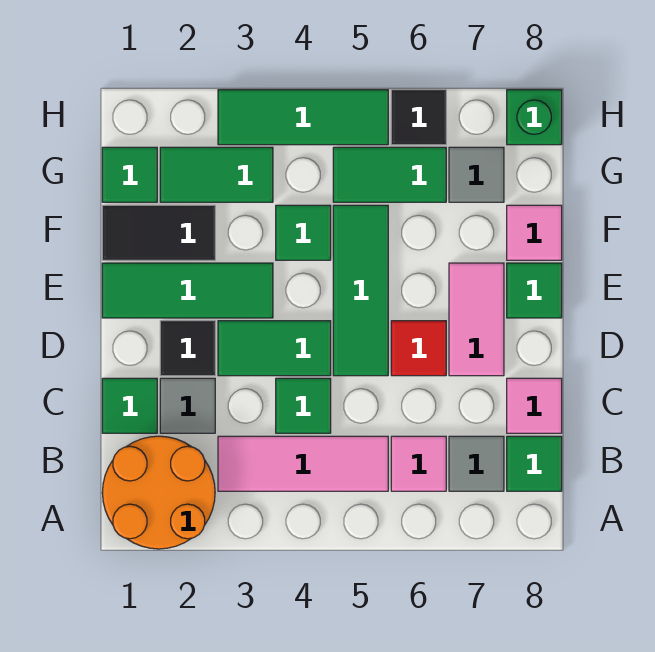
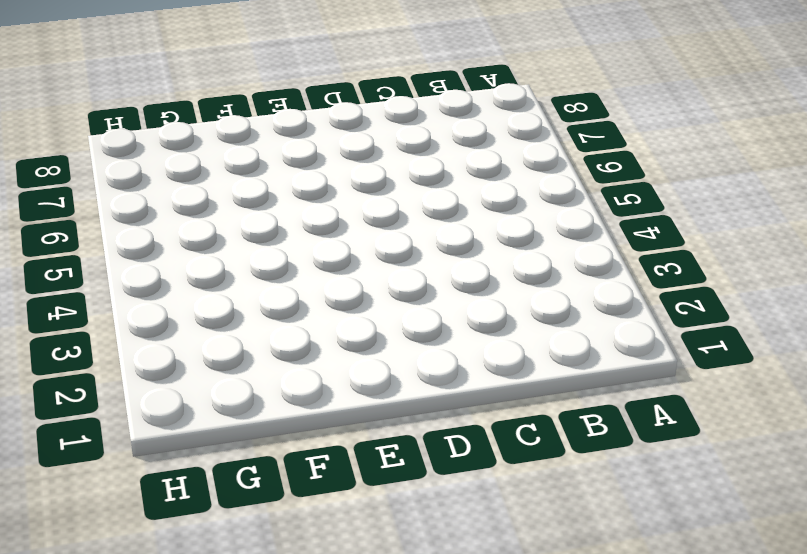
none -> orange 2x2 round brick [102,436,215,549]
none -> pink 1x3 tile [218,436,388,491]
none -> pink 1x1 tile [391,436,446,491]

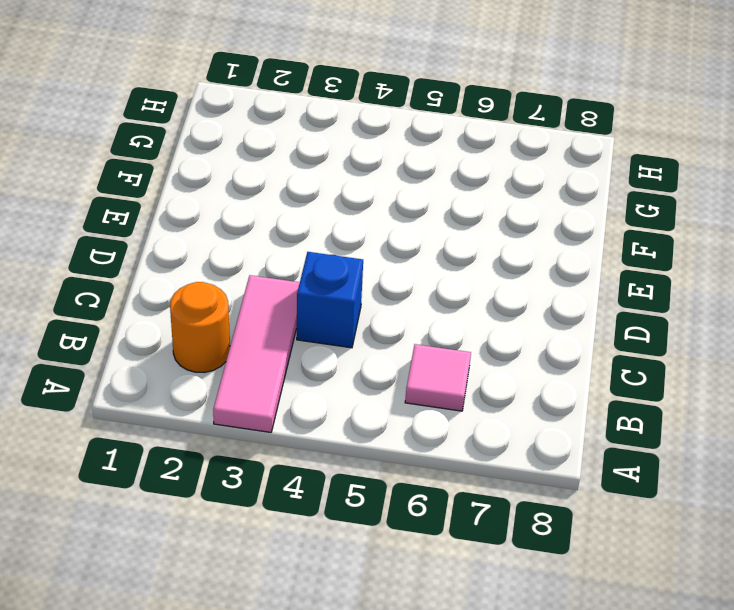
pink 1x3 tile [213,275,300,432] -> pink 1x3 tile turned to [218,436,388,491]
orange 1x1 round brick [170,282,230,373] -> orange 2x2 round brick [102,436,215,549]
blue 1x1 brick [297,252,363,348] -> green 1x1 tile [276,378,331,433]
none -> grey 1x1 tile [449,436,504,491]
none -> green 1x1 tile [507,436,562,491]
none -> green 1x1 tile [102,378,157,433]

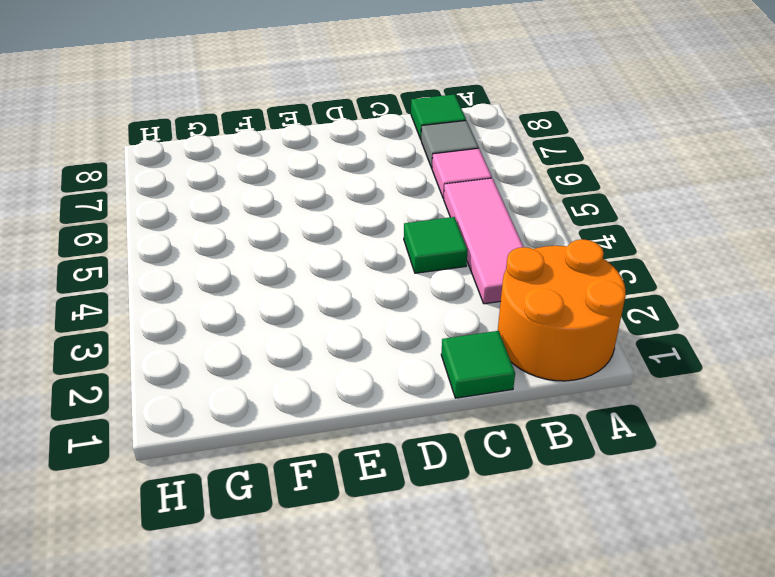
none -> grey 1x1 tile [160,378,215,433]
none -> pink 1x1 tile [507,378,562,433]
none -> black 1x1 tile [160,321,215,376]

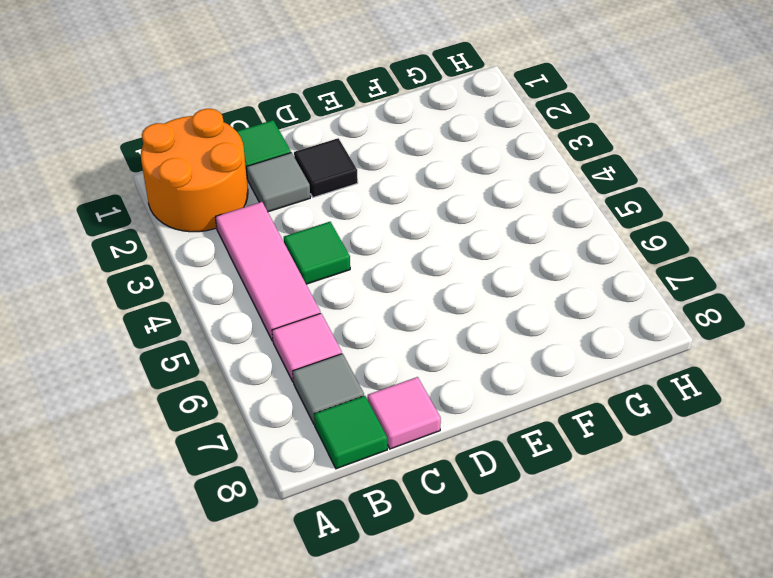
none -> green 1x2 tile [218,321,331,376]
none -> green 1x3 tile [333,205,388,376]
none -> red 1x1 tile [391,321,446,376]

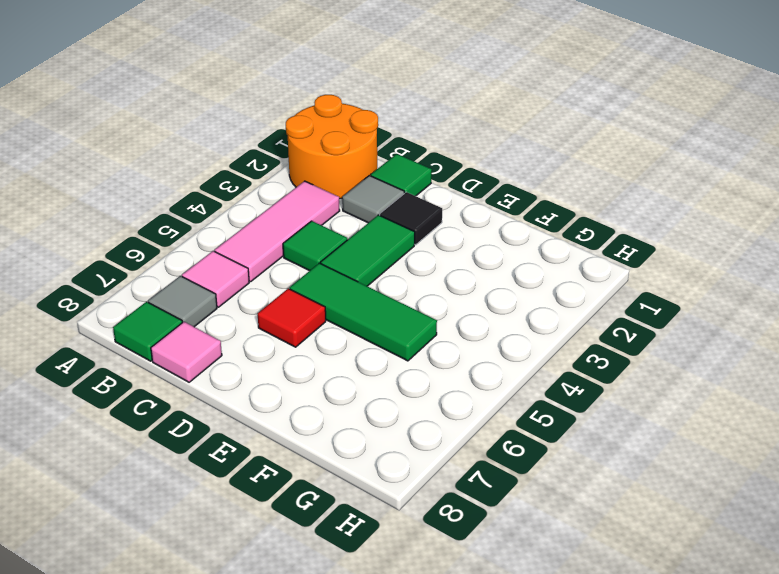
none -> pink 1x2 tile [449,263,504,376]
none -> green 1x3 tile [102,263,273,318]
none -> green 1x1 tile [507,263,562,318]

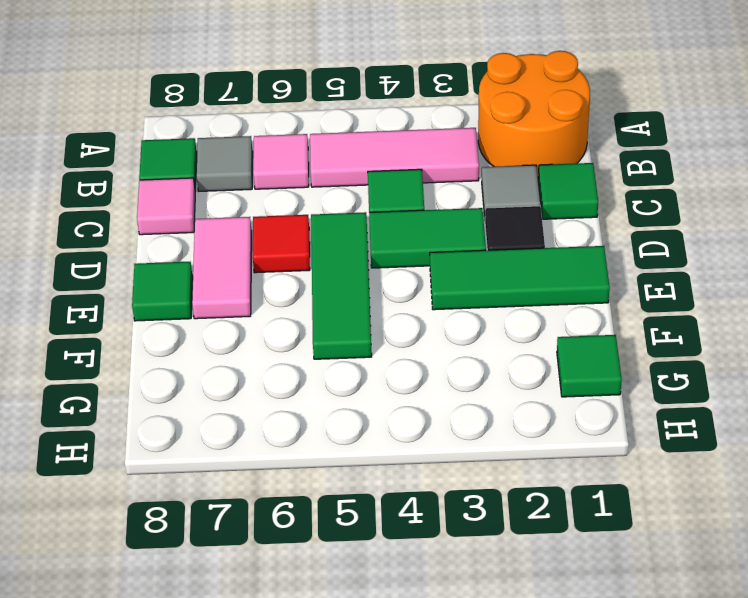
none -> black 1x2 tile [102,205,215,260]
none -> green 1x1 tile [276,205,331,260]
none -> pink 1x1 tile [507,205,562,260]

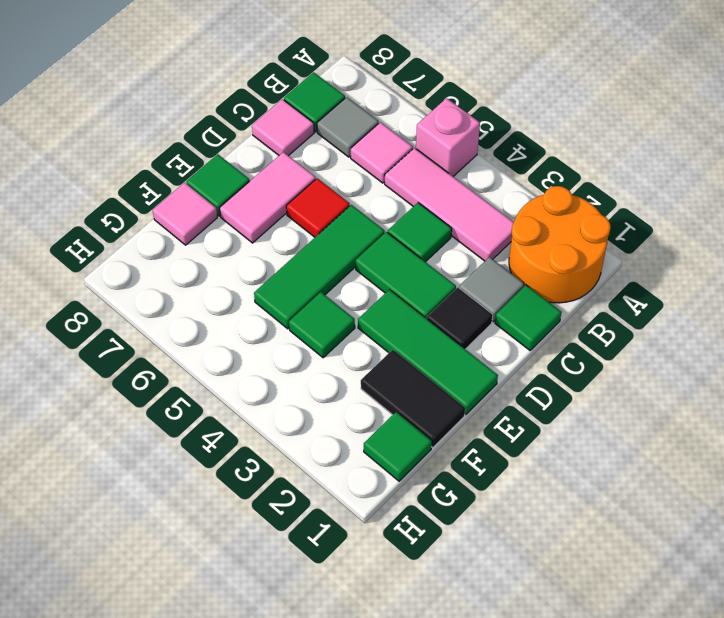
pink 1x1 brick [416,98,480,176] -> none
none -> green 1x2 tile [160,147,273,202]
none -> green 1x2 tile [333,147,446,202]
none -> grey 1x1 tile [449,147,504,202]

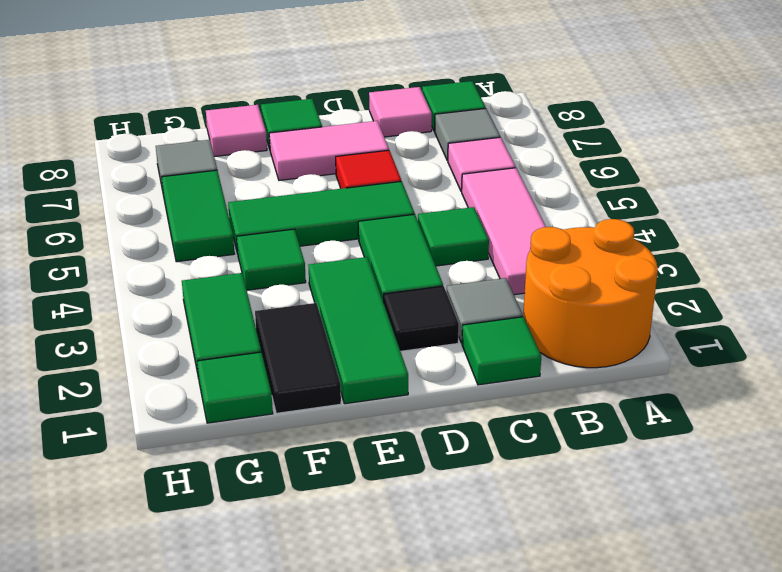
none -> green 1x3 tile [218,90,388,145]
none -> black 1x1 tile [391,90,446,145]
none -> green 1x1 brick [507,90,562,145]

